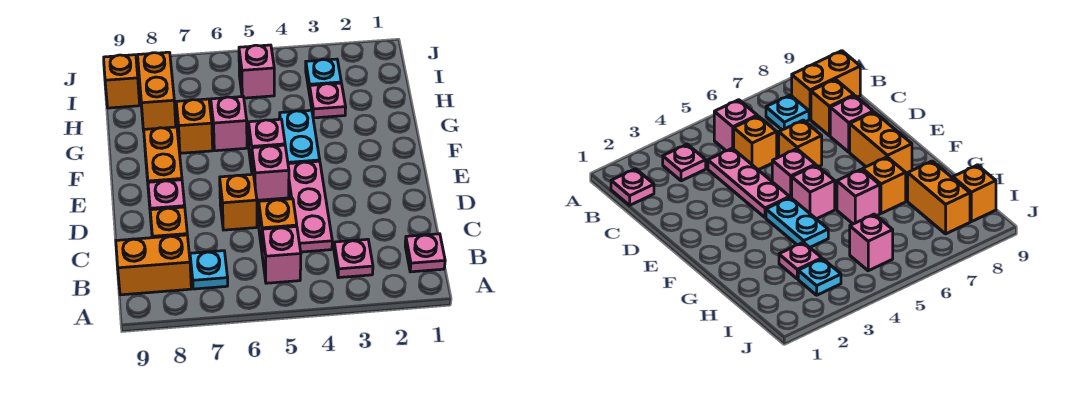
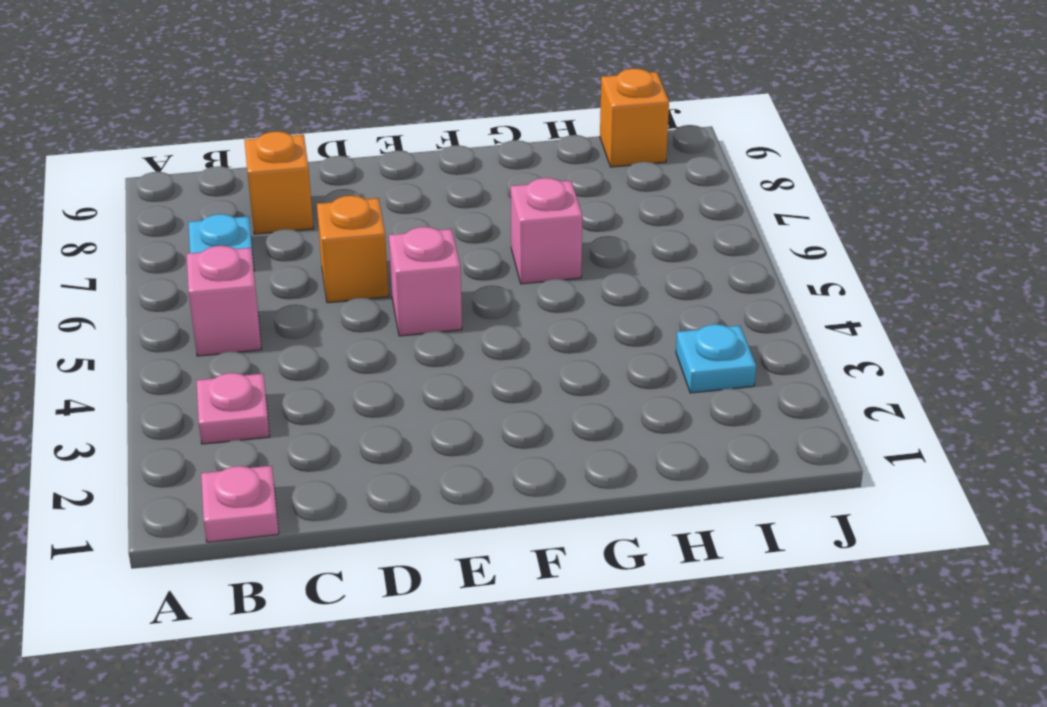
none -> orange 1x2 brick [116,235,191,295]
none -> pink 1x3 plate [288,161,332,252]
none -> orange 1x1 brick [259,199,297,249]

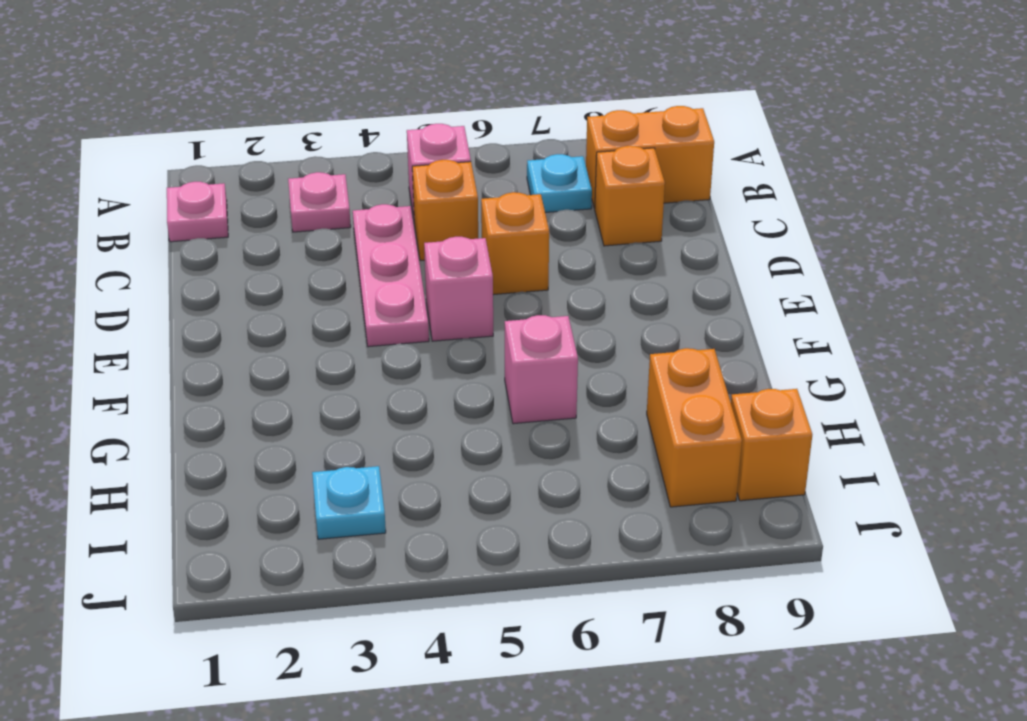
none -> pink 1x1 brick [148,180,185,229]
none -> orange 1x2 brick [144,127,182,192]
none -> cyan 1x2 plate [279,110,320,164]

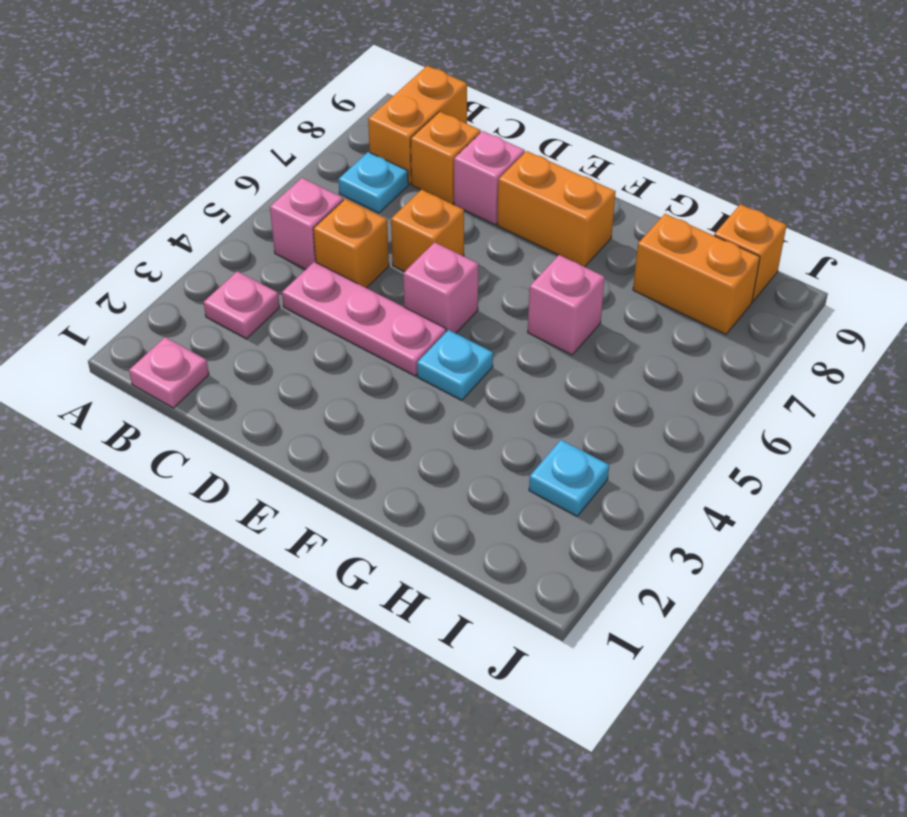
cyan 1x1 plate [417,330,493,400] -> cyan 1x2 plate [279,110,320,164]
none -> pink 1x1 brick [249,119,285,171]
none -> orange 1x1 brick [176,99,213,153]
none -> pink 1x1 plate [309,83,346,118]

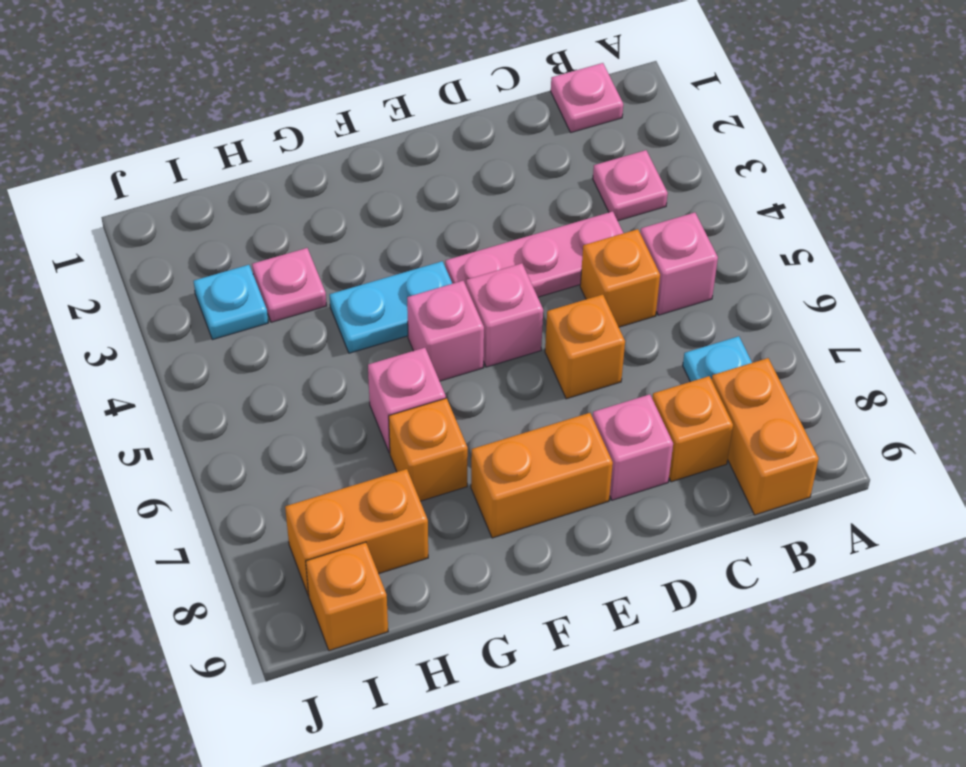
none -> pink 1x1 brick [239,45,274,98]

